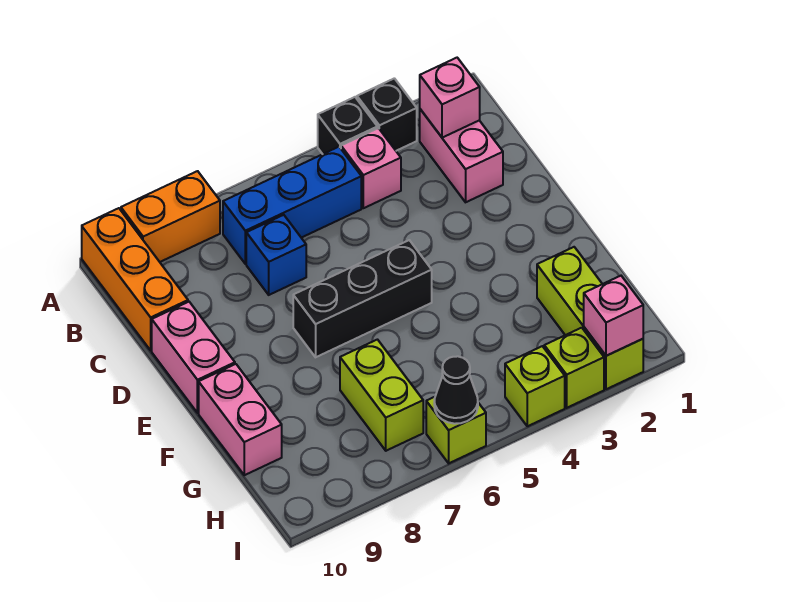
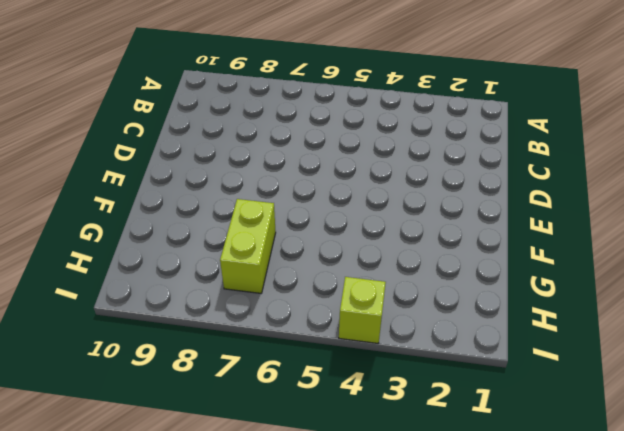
none -> black 1x1 brick [357,78,417,151]
none -> black 1x1 brick [318,97,377,154]
none -> orange 1x2 brick [121,171,220,262]

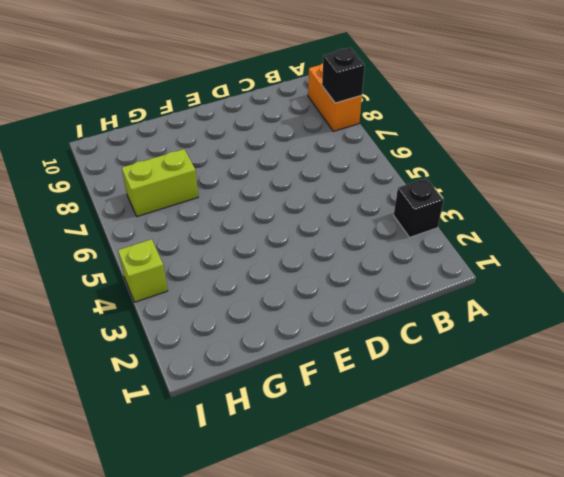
black 1x1 brick [322,48,365,103] -> black 1x1 brick moved to [318,97,377,154]
none -> orange 1x3 brick [82,208,188,350]
none -> pink 1x2 brick [420,109,503,202]
none -> pink 1x1 brick [341,128,401,208]

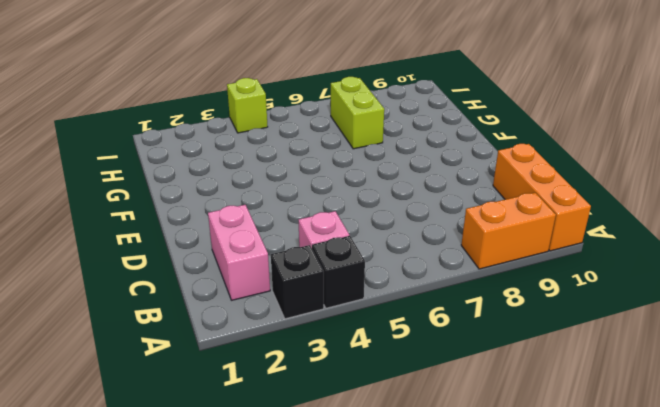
none -> blue 1x3 brick [223,147,361,264]
none -> blue 1x1 brick [246,215,306,295]
none -> pink 1x2 brick [152,302,235,413]

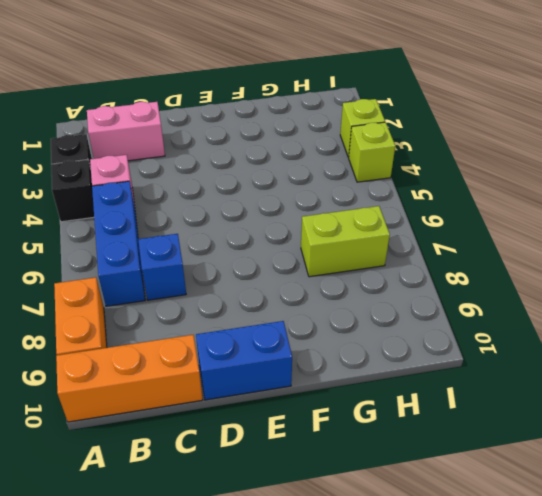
blue 1x2 brick [196,321,292,400] -> pink 1x2 brick [152,302,235,413]
none -> black 1x3 brick [293,240,432,357]
none -> pink 1x2 brick [199,364,282,475]
none -> lime 1x3 brick [537,247,643,389]

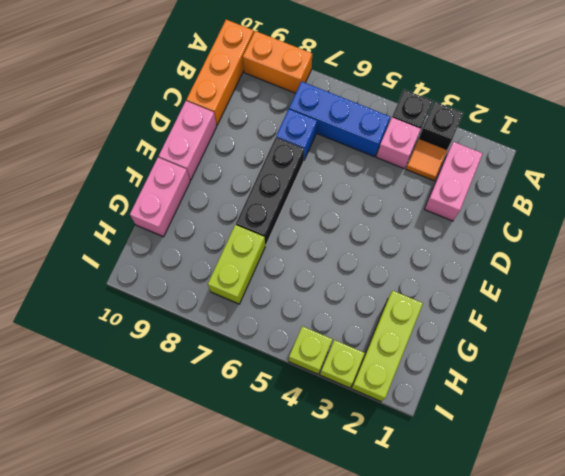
orange 1x1 tile [406,139,447,181] -> none
black 1x3 brick [236,138,304,245] -> black 1x3 brick turned to [293,240,432,357]
none -> lime 1x1 brick [426,397,486,463]
none -> pink 1x1 brick [420,58,480,138]
none -> pink 1x1 brick [584,276,643,356]

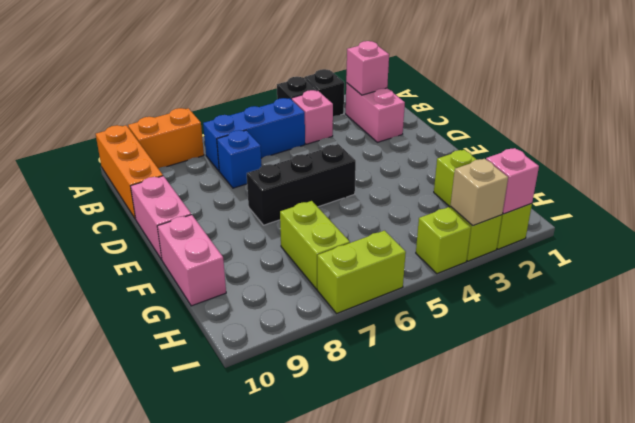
tan 1x1 brick [451,159,508,226] -> none
lime 1x2 brick [317,231,406,313] -> lime 1x1 brick [426,397,486,463]
none -> black 1x1 cone [434,356,478,424]

